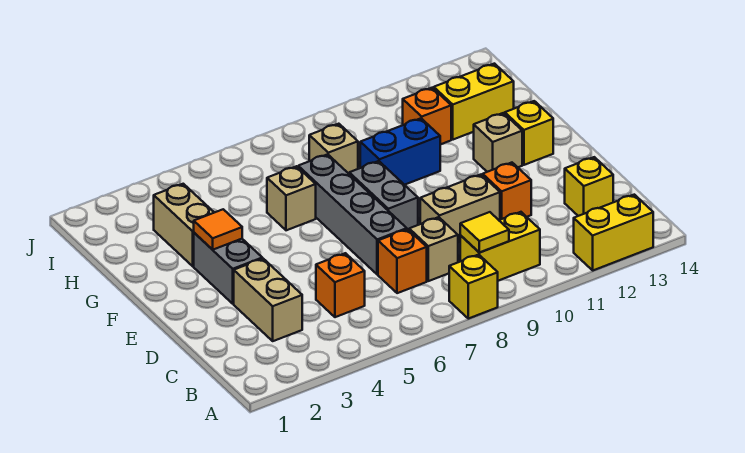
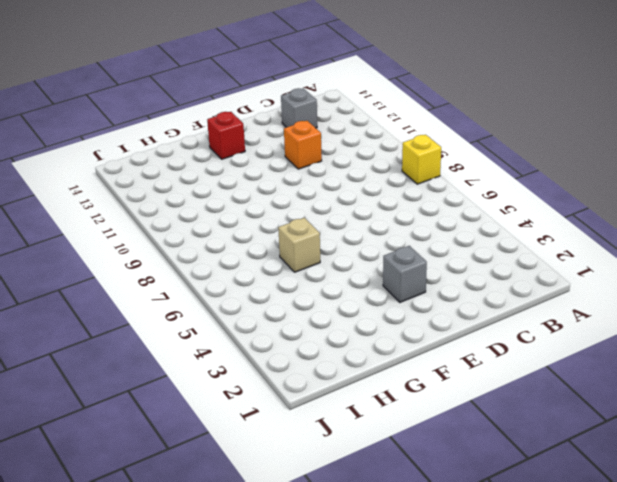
grey 1x1 brick [281,88,317,128] -> yellow 1x1 brick [565,157,613,216]
grey 1x1 brick [383,246,427,302] -> grey 1x2 brick [194,233,262,304]
red 1x1 brick [207,112,245,159] -> yellow 1x1 brick [505,101,553,165]
none -> yellow 1x2 brick [574,195,653,270]
none -> yellow 1x2 brick [460,212,540,281]
none -> tan 1x2 brick [234,259,302,341]

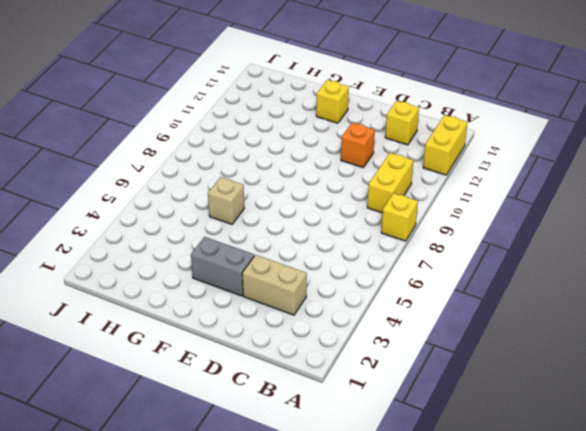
none -> orange 1x1 brick [316,253,365,317]
none -> orange 1x1 brick [378,229,427,293]
none -> tan 1x1 brick [409,217,458,281]

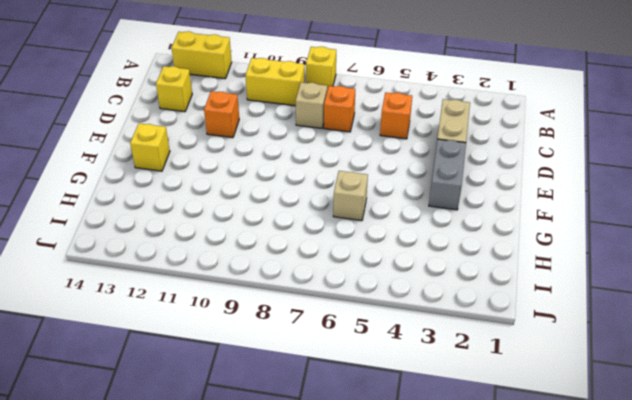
none -> grey 1x4 brick [298,154,407,275]
none -> tan 1x2 brick [420,175,500,243]
none -> grey 1x2 brick [349,161,418,230]

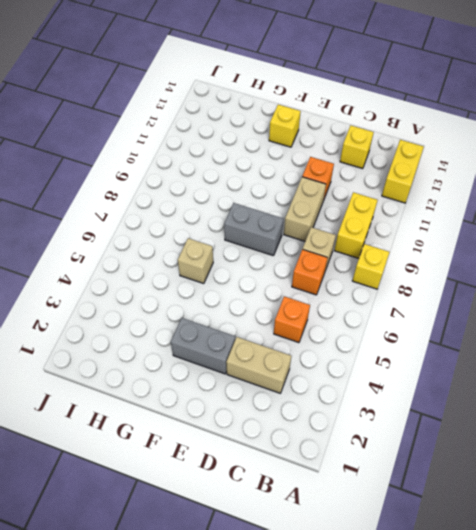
none -> grey 1x4 brick [298,154,407,275]
none -> tan 1x1 brick [474,113,522,172]
none -> tan 1x2 brick [154,184,214,266]

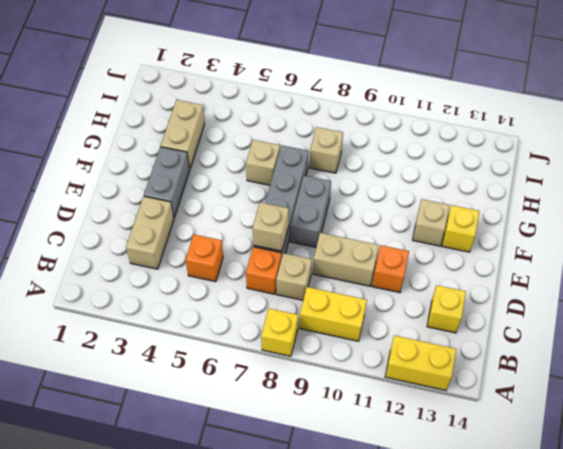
tan 1x1 brick [252,202,289,251] -> none
none -> blue 1x2 brick [360,118,440,185]
none -> orange 1x1 brick [403,88,451,145]
none -> yellow 1x2 brick [434,64,514,140]

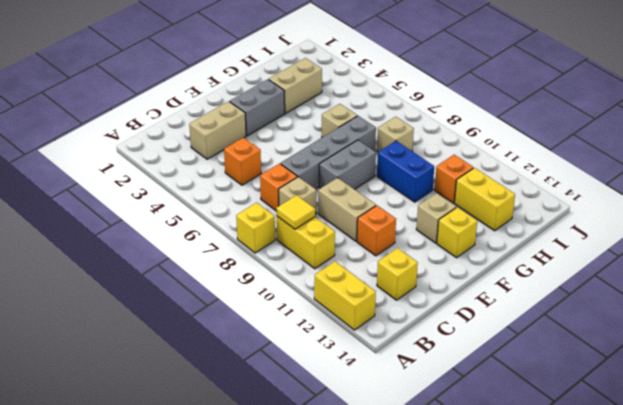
none -> orange 1x1 tile [194,209,242,250]

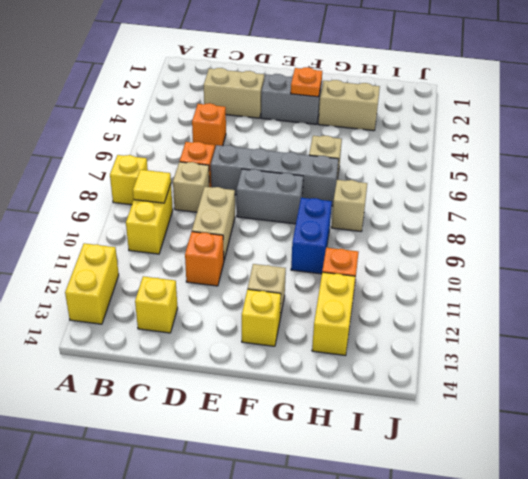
orange 1x1 plate [291,67,322,97] -> orange 1x1 tile [194,209,242,250]

